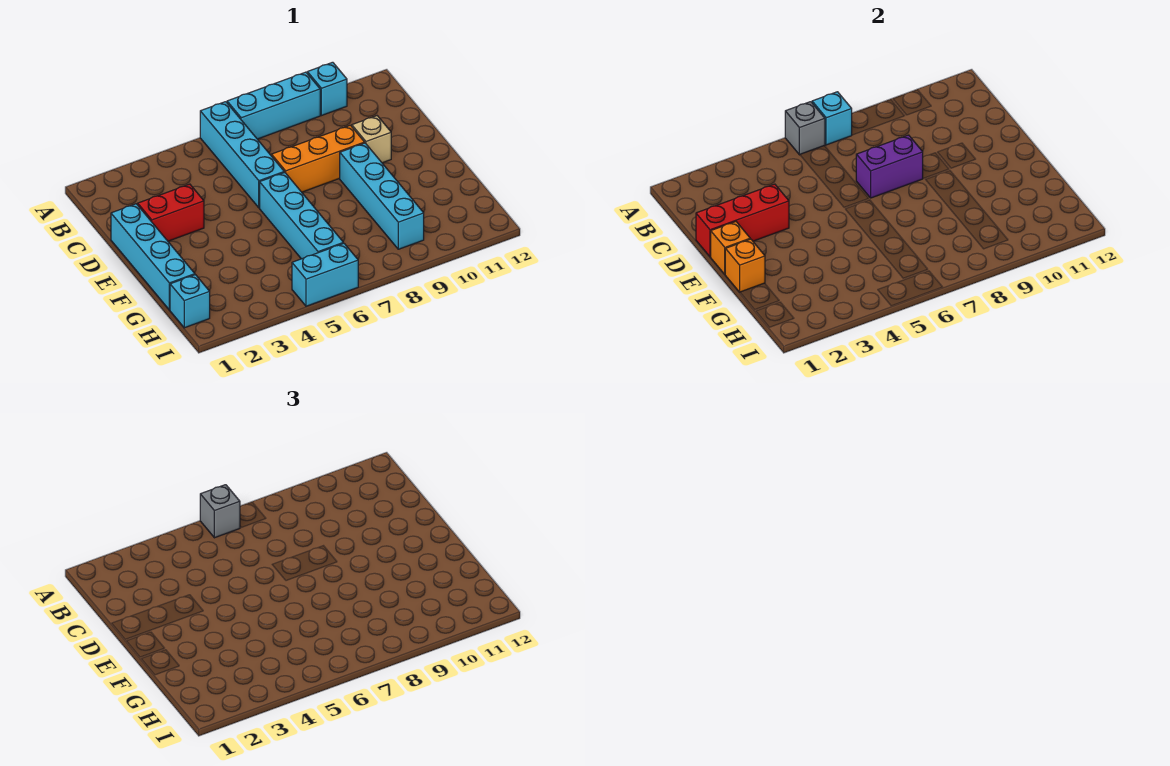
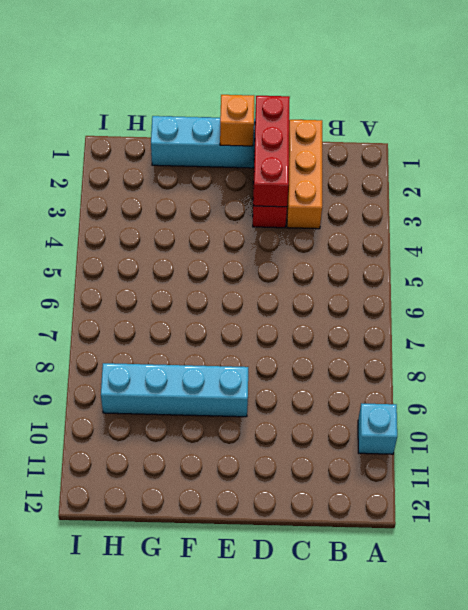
orange 1x3 brick [287,120,322,229] -> orange 1x3 brick moved to [271,125,365,192]
none -> cyan 1x4 brick [200,102,284,208]
none -> cyan 1x3 brick [227,72,320,139]
none -> tan 1x1 brick [352,116,391,163]

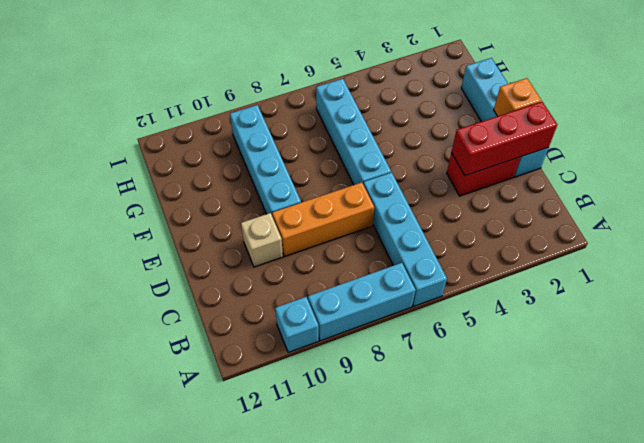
none -> cyan 1x1 brick [170,275,210,328]
none -> cyan 1x2 brick [292,243,358,306]
none -> grey 1x1 brick [785,102,825,155]

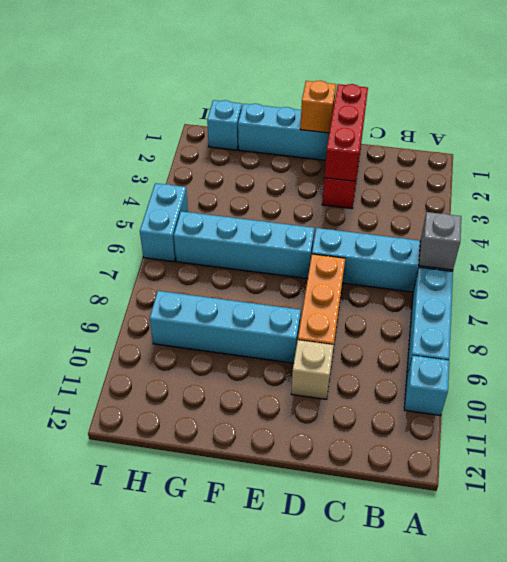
none -> cyan 1x1 brick [812,92,852,145]
none -> purple 1x2 brick [856,135,923,198]
none -> orange 1x1 brick [725,239,765,292]

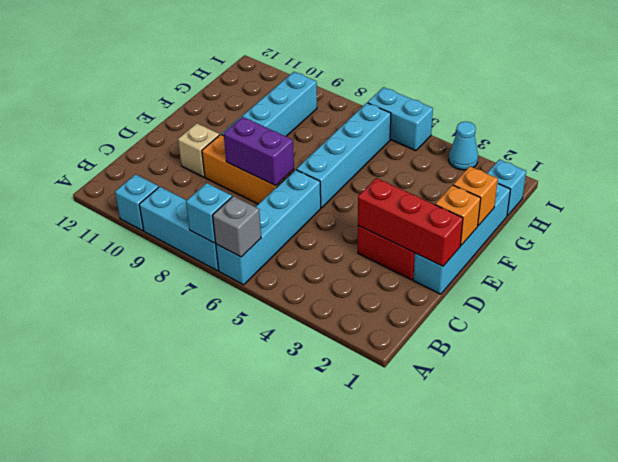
cyan 1x1 cone [449,122,478,170] -> none
none -> grey 1x1 brick [200,485,240,538]

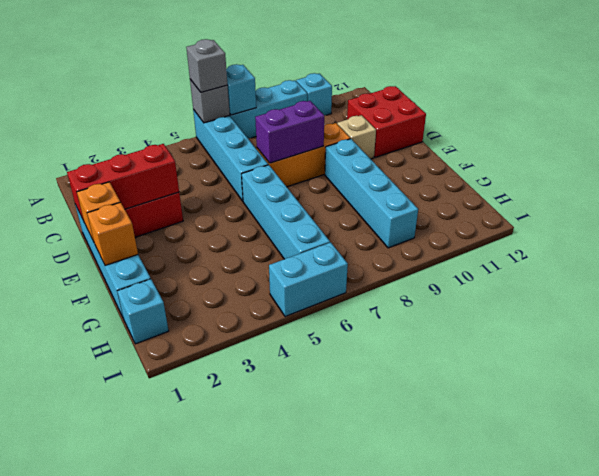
red 2x2 brick [347,86,426,157] -> none

